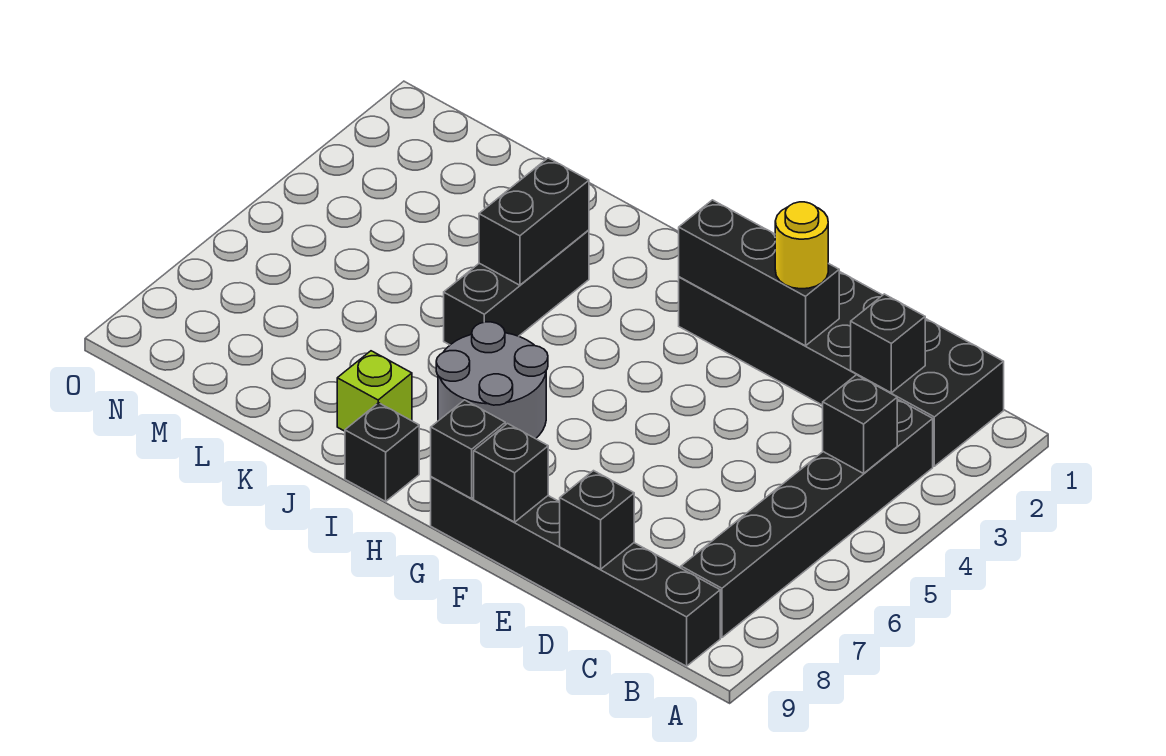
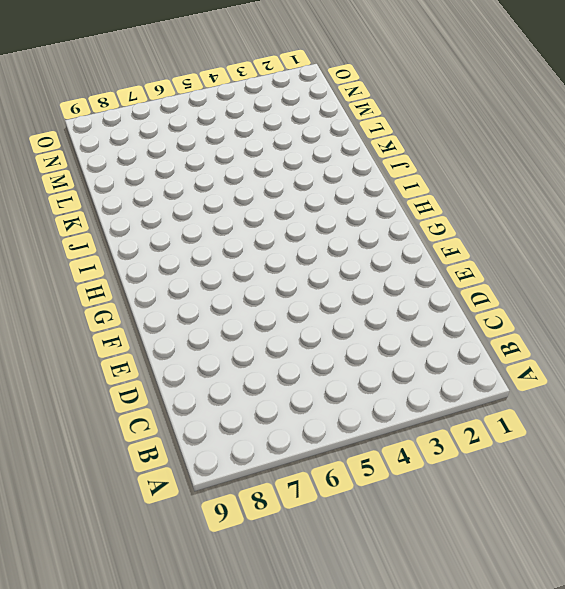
none -> black 2x6 brick [679,271,1004,466]
none -> black 1x6 brick [681,399,933,638]
none -> black 1x6 brick [431,477,720,666]

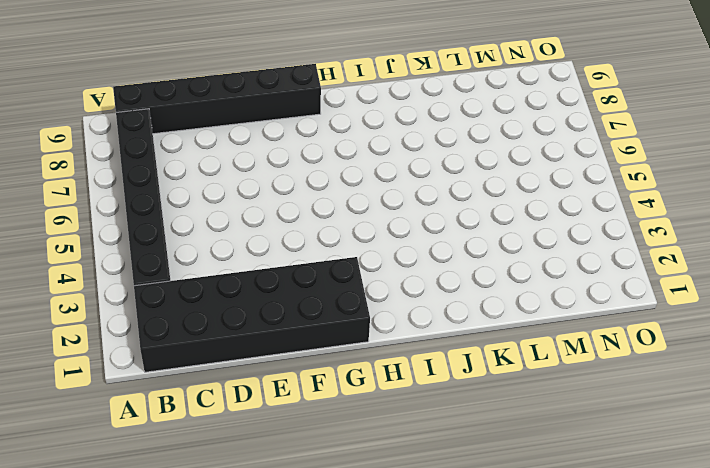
none -> grey 2x2 round brick [436,322,548,439]
none -> black 1x1 brick [345,403,419,501]
none -> black 1x3 brick [444,230,589,345]

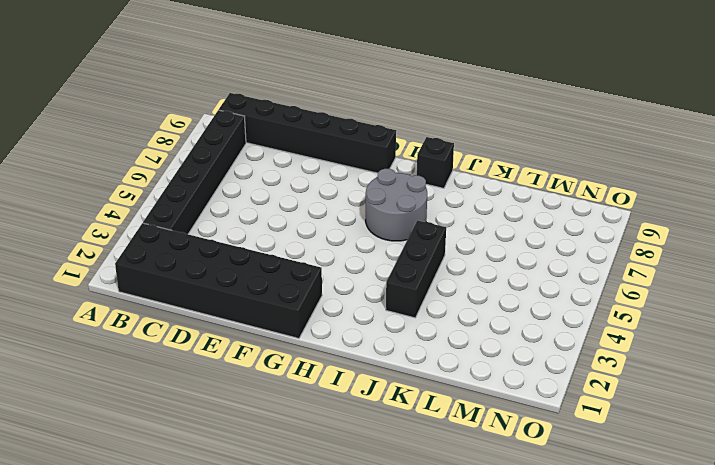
none -> lime 1x1 brick [337,351,412,431]
none -> black 1x1 brick [823,375,897,473]
none -> black 1x1 brick [851,294,925,393]

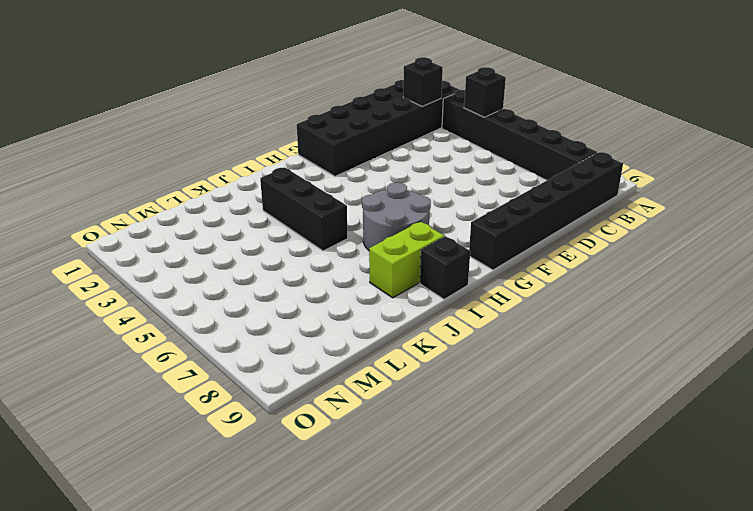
lime 1x2 brick [369,222,444,298] -> lime 1x1 brick [337,351,412,431]
none -> black 1x1 brick [560,471,634,569]
none -> black 1x3 brick [679,200,839,346]
none -> black 1x1 brick [474,424,548,522]

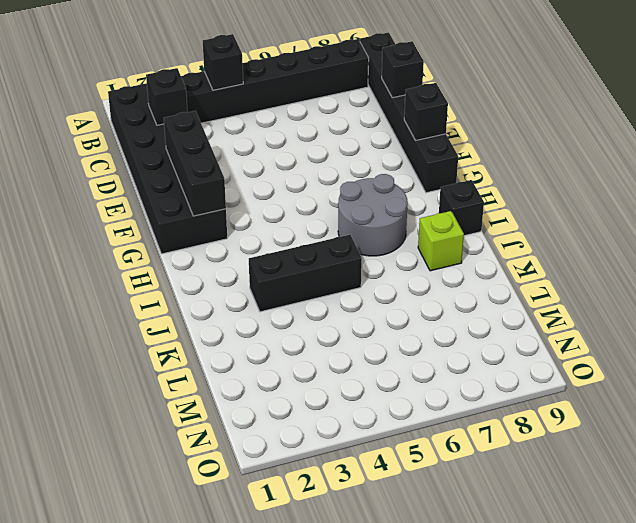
none -> black 1x1 brick [431,400,505,499]
none -> black 1x2 brick [479,158,589,285]
none -> yellow 1x1 round brick [775,202,828,289]

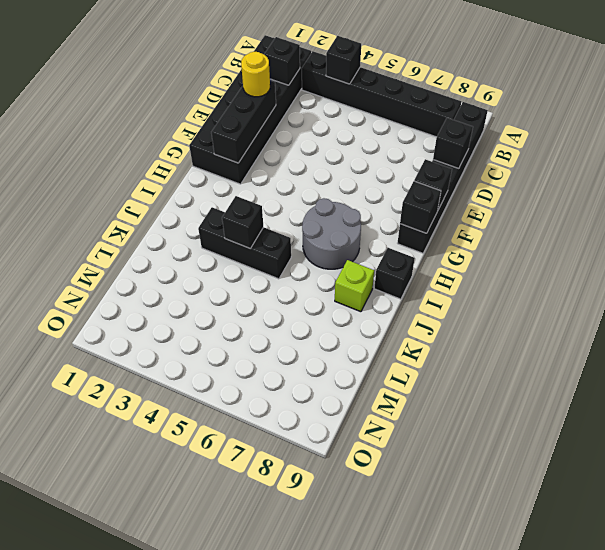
black 1x1 brick [222,196,263,248] -> black 1x2 brick [479,158,589,285]

